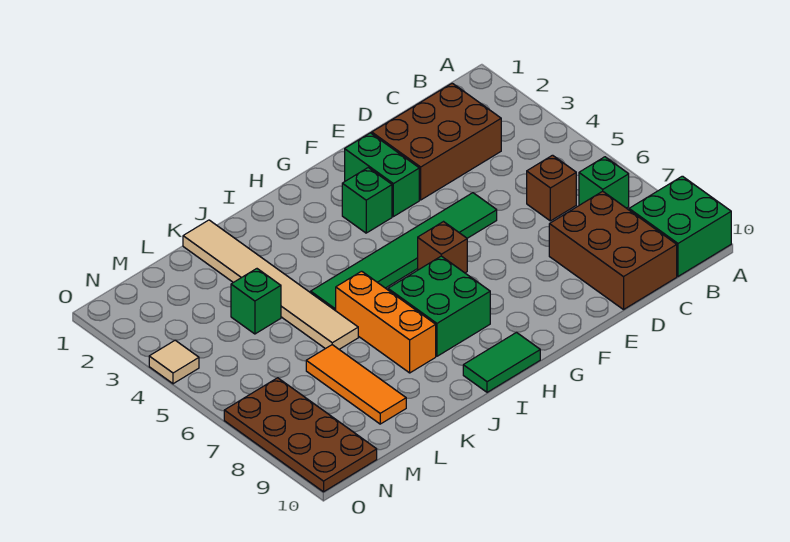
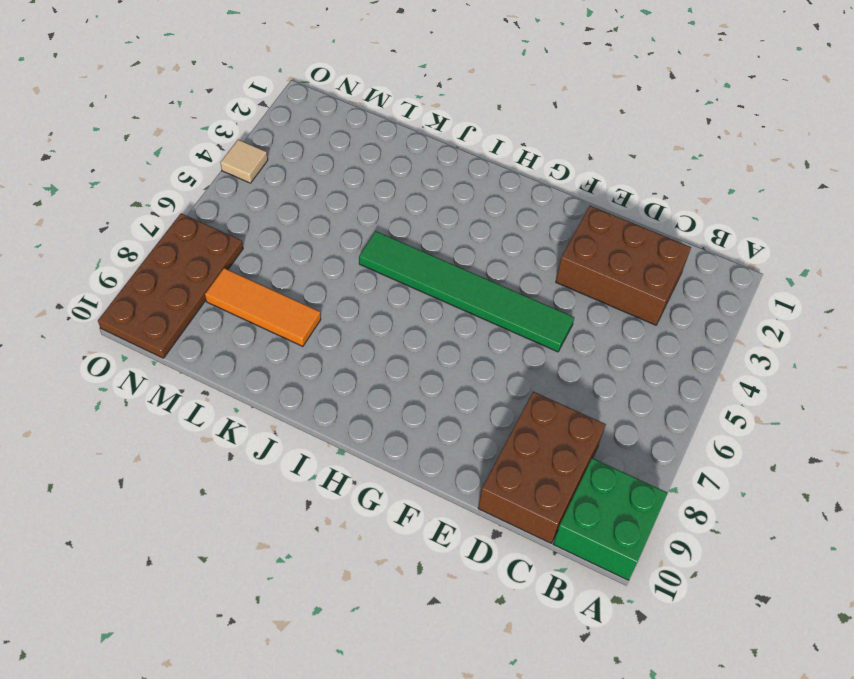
orange 1x3 tile [205,268,321,346] -> orange 1x3 tile turned to [306,345,406,424]
none -> green 1x1 brick [579,157,629,208]
none -> brown 1x1 brick [527,155,576,221]
none -> green 1x2 brick [345,133,419,217]

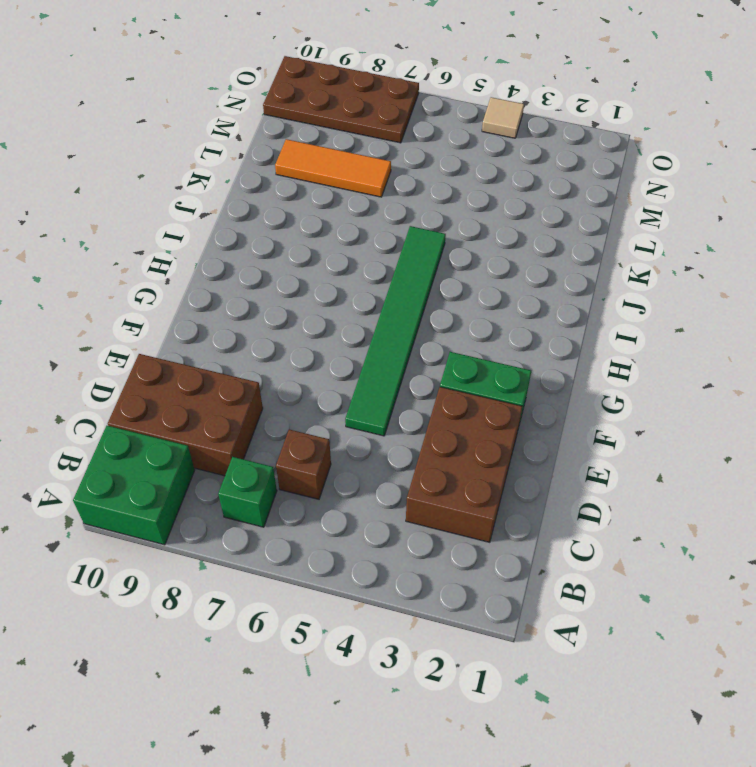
none -> green 1x1 brick [342,168,392,233]
none -> brown 1x1 brick [418,222,467,273]
none -> green 2x2 brick [388,256,490,356]

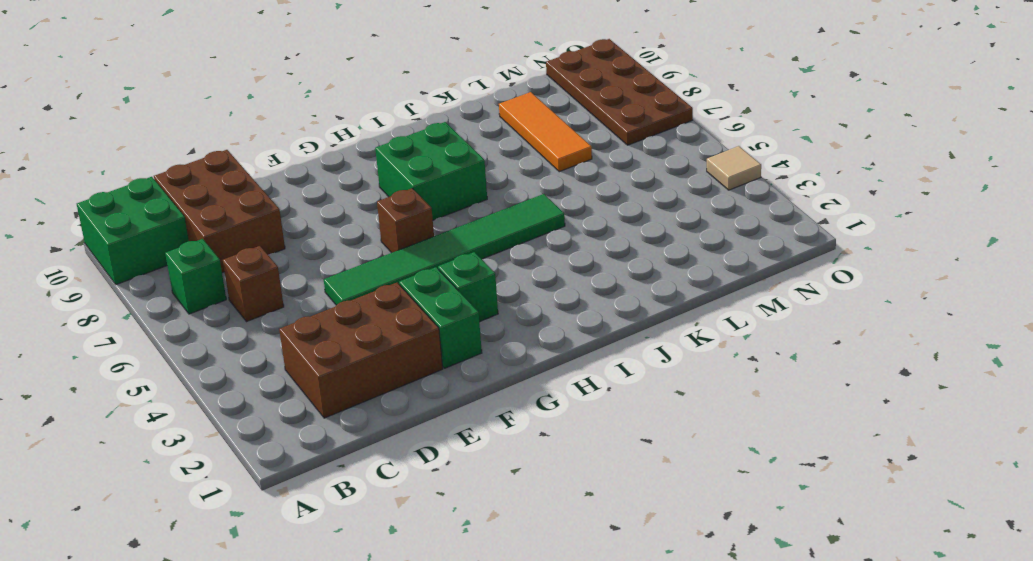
none -> green 1x2 tile [463,333,540,392]
none -> orange 1x3 brick [336,271,436,373]
none -> tan 1x6 tile [183,220,358,349]

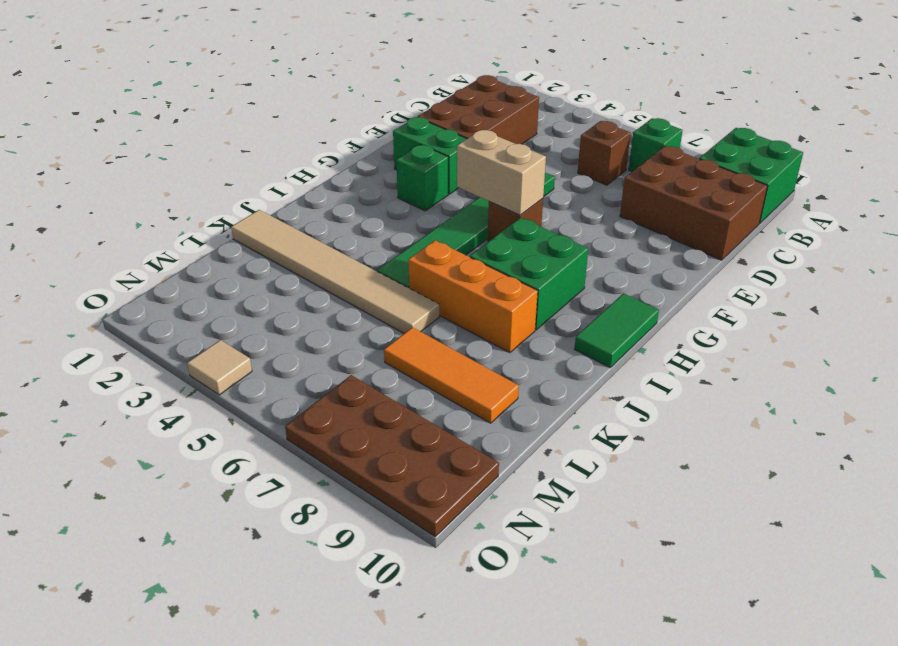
tan 1x2 brick [457,130,546,215] -> none
none -> green 1x1 brick [231,269,281,334]

